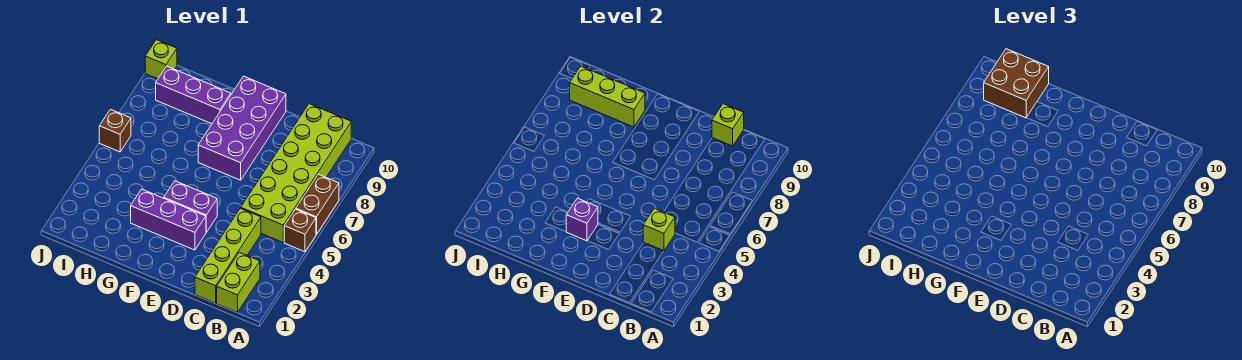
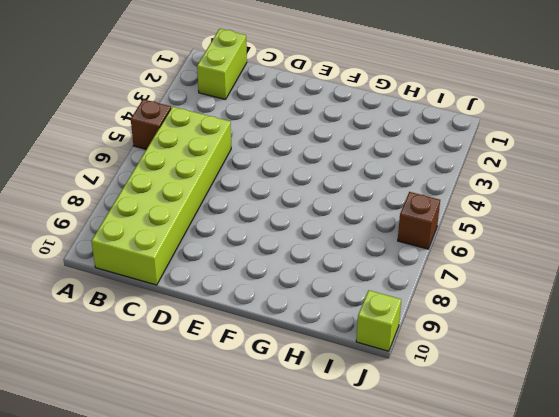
none -> brown 1x2 brick [296,174,339,234]
none -> lime 1x4 brick [195,208,261,303]
none -> purple 1x3 brick [131,189,206,250]

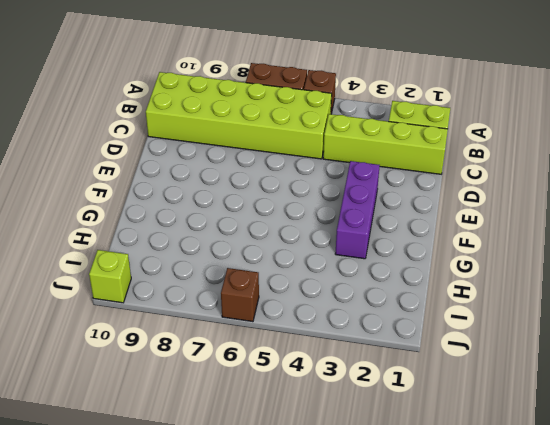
none -> purple 1x2 brick [164,181,217,232]
none -> purple 2x4 brick [198,76,286,180]
none -> purple 1x3 brick [156,66,231,124]

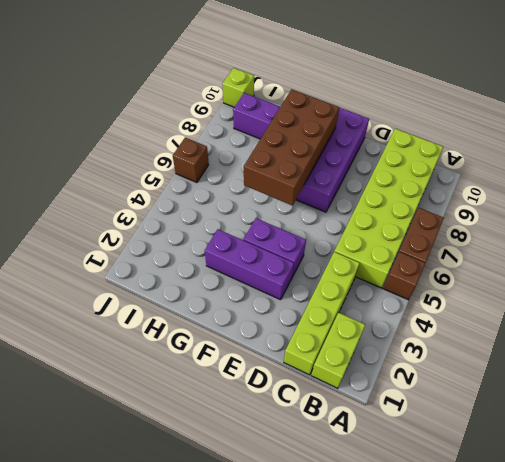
brown 2x4 brick [244,89,339,206] -> lime 1x3 brick [570,66,645,127]
none -> lime 1x1 brick [643,208,675,251]
none -> lime 1x1 brick [712,104,744,146]
none -> purple 1x1 brick [566,198,598,241]

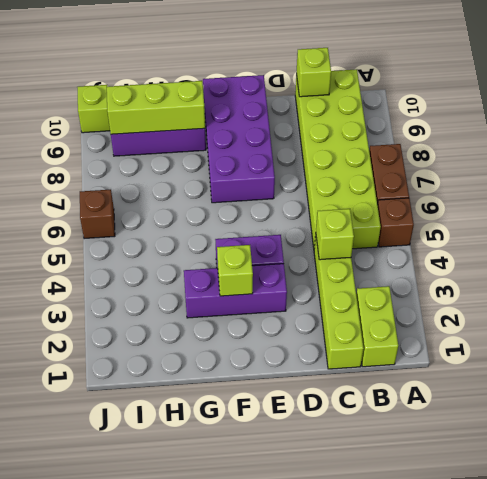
lime 1x1 brick [217,245,253,296] -> purple 1x1 brick [566,198,598,241]
none -> brown 2x2 brick [984,49,1049,118]

